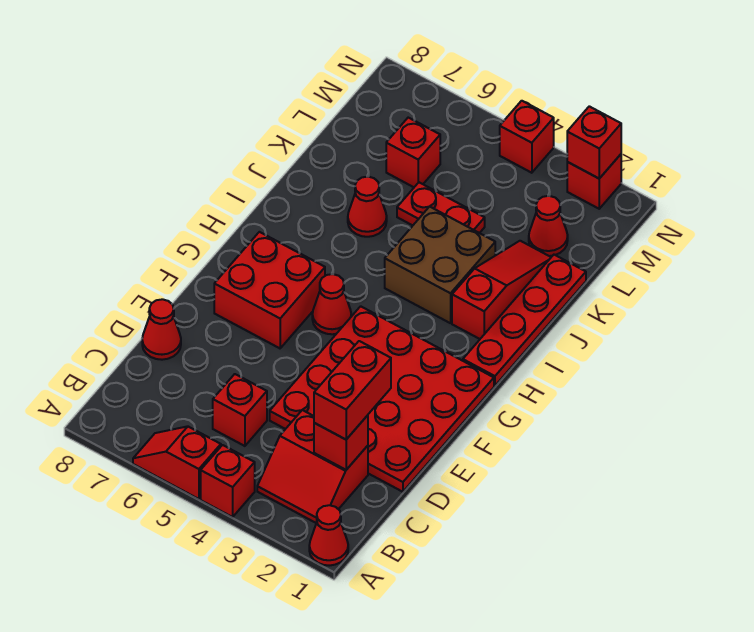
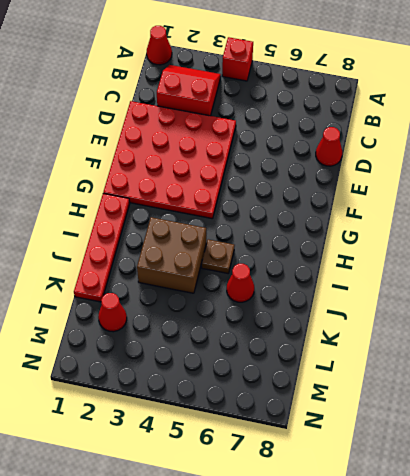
brown 1x1 plate [202,240,235,273] -> none
none -> red 1x2 slope [133,426,221,499]
none -> red 1x1 brick [213,374,267,446]
none -> red 2x2 brick [214,232,325,348]

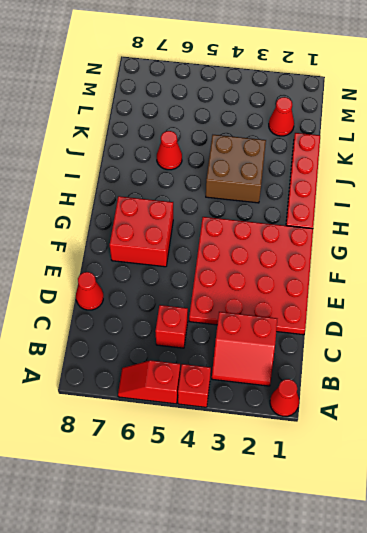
none -> red 1x1 cone [312,274,351,334]
none -> red 1x3 slope [452,241,551,339]
none -> red 1x2 plate [397,182,485,233]

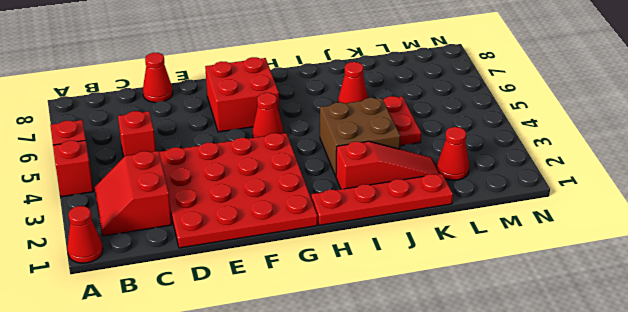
none -> red 1x1 brick [386,118,440,187]
none -> red 1x1 brick [567,154,621,209]
none -> red 1x1 brick [500,101,554,173]

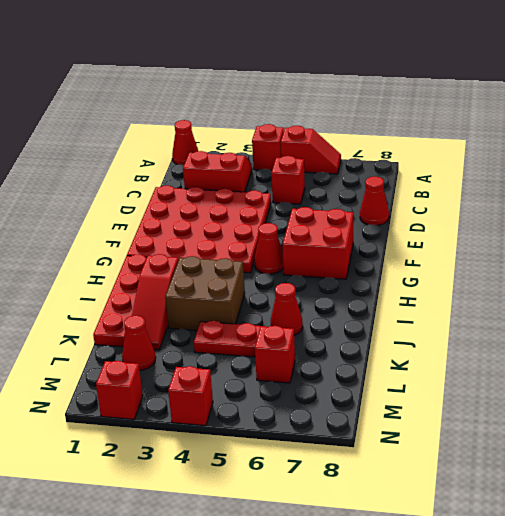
none -> red 1x1 brick [314,415,368,470]
none -> red 1x1 brick [567,106,621,178]
none -> red 1x2 brick [314,341,391,439]

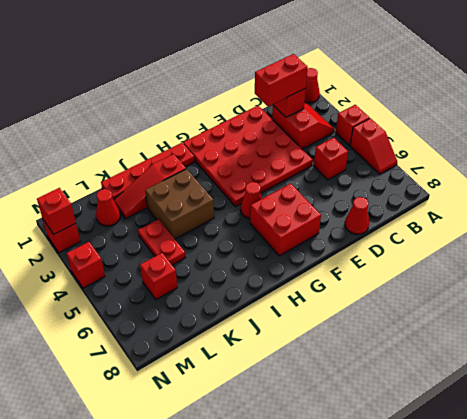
none -> red 1x1 cone [348,177,387,237]

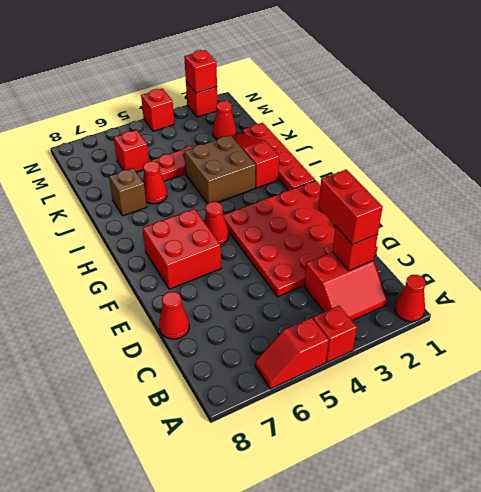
brown 1x1 brick [109,168,147,216] -> none
none -> red 1x1 brick [213,374,267,446]

